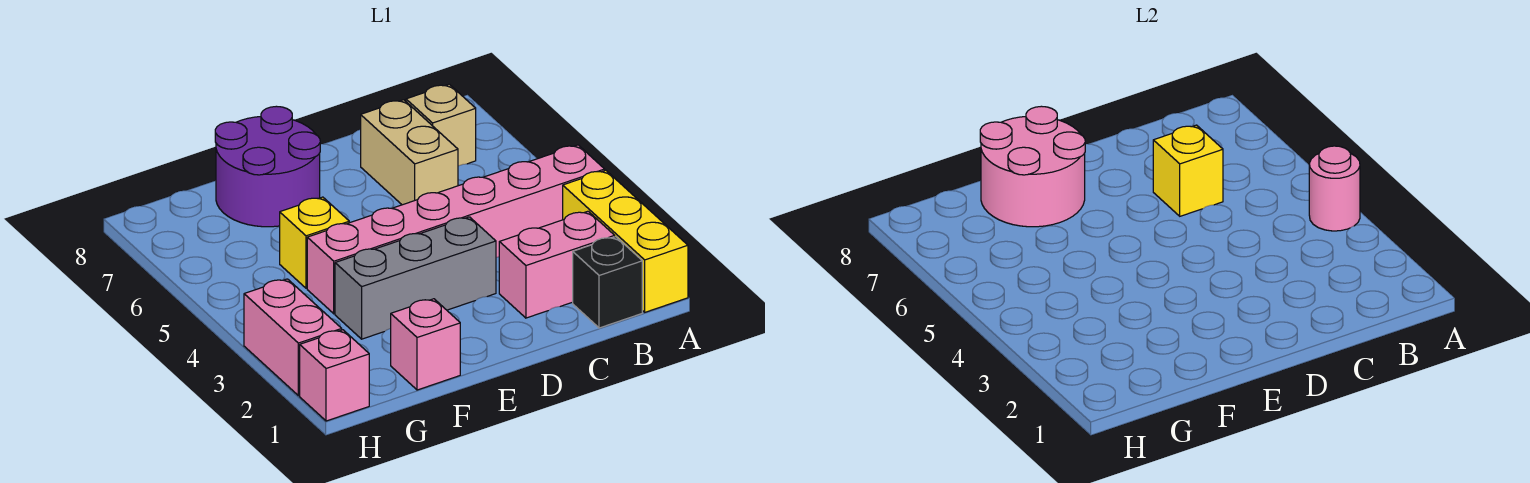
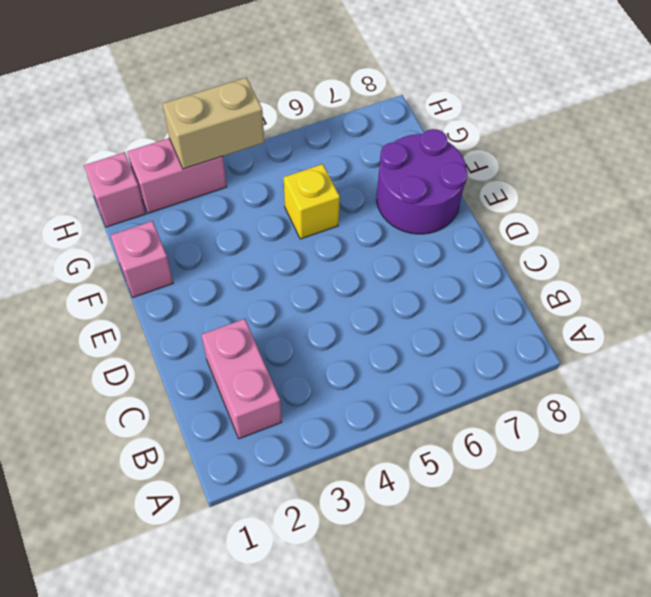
tan 1x2 brick [163,77,264,169] -> tan 1x2 brick moved to [361,100,458,205]
none -> yellow 1x3 brick [563,170,688,312]
none -> pink 1x6 brick [307,145,605,314]
none -> black 1x1 brick [573,237,642,328]

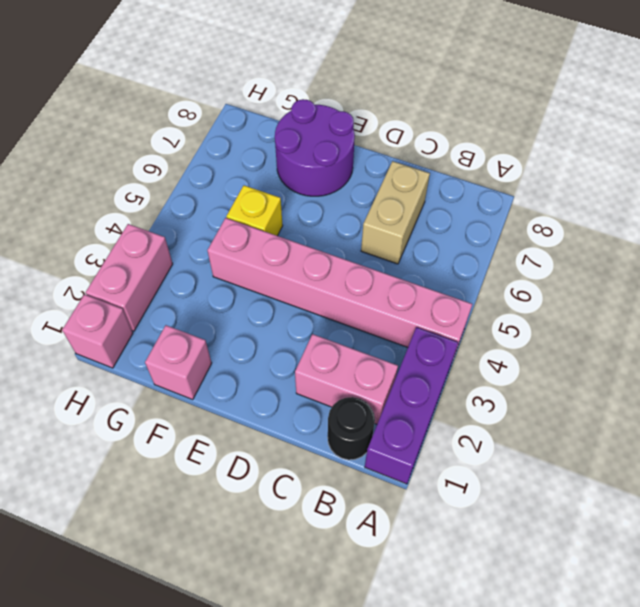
purple 1x3 brick [365,327,458,484] -> yellow 1x3 brick [563,170,688,312]
black 1x1 round brick [328,397,375,460] -> black 1x1 brick [573,237,642,328]
none -> tan 1x1 brick [406,84,476,166]
none -> grey 1x3 brick [335,217,496,339]
none -> pink 1x1 round brick [1309,146,1360,231]

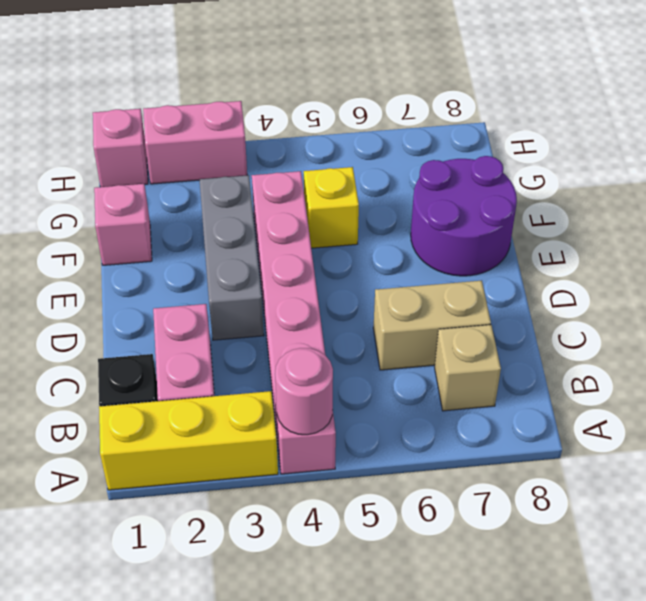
none -> yellow 1x1 brick [1153,125,1223,216]
none -> pink 2x2 round brick [980,106,1085,227]

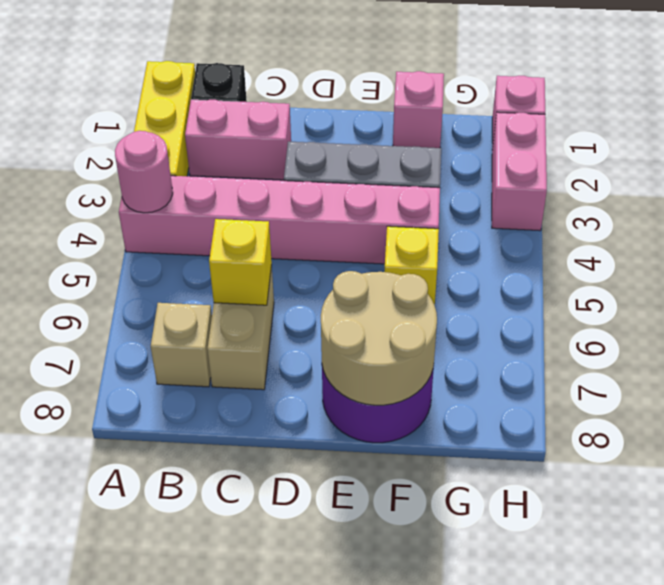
tan 2x2 round brick [321,271,437,405] -> pink 2x2 round brick [980,106,1085,227]

